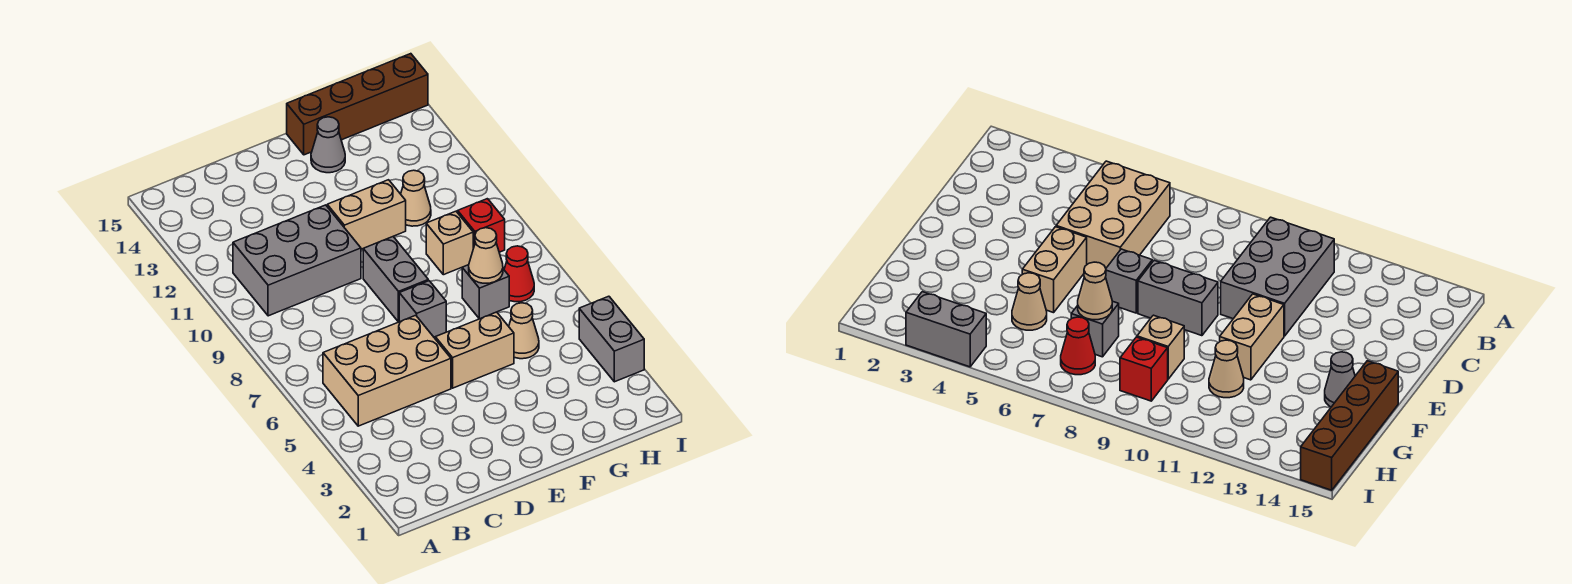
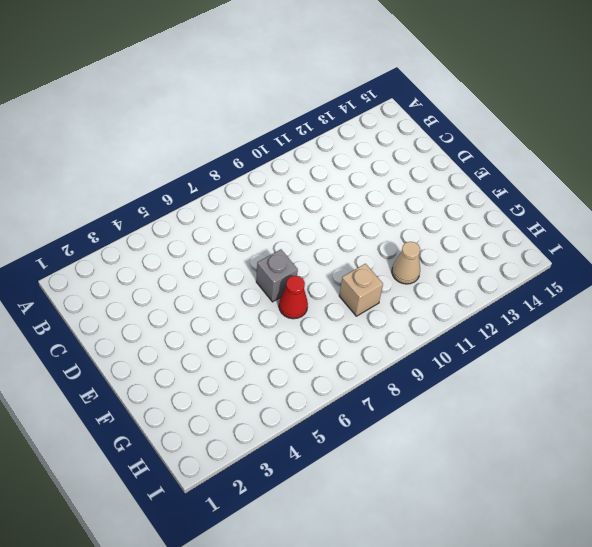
red 1x1 cone [279,276,308,319] -> red 1x1 cone moved to [504,246,534,302]
none -> tan 2x3 brick [323,315,451,426]
none -> grey 2x3 brick [233,205,361,316]
none -> tan 1x2 brick [435,312,514,388]

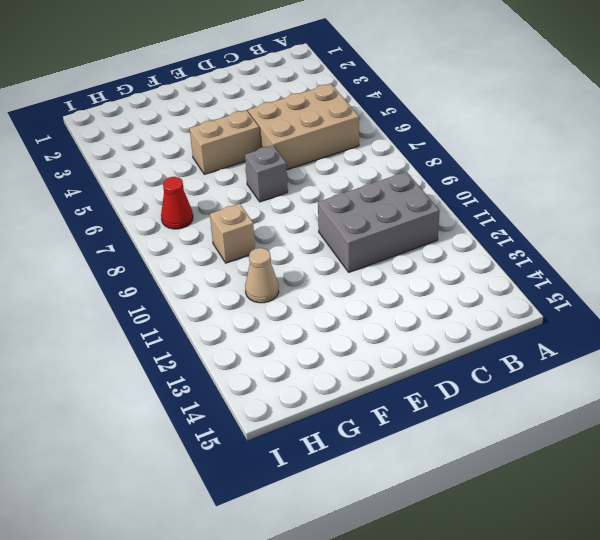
none -> grey 1x2 brick [363,237,428,322]
none -> tan 1x2 brick [327,180,406,249]
none -> grey 1x1 cone [311,117,345,173]

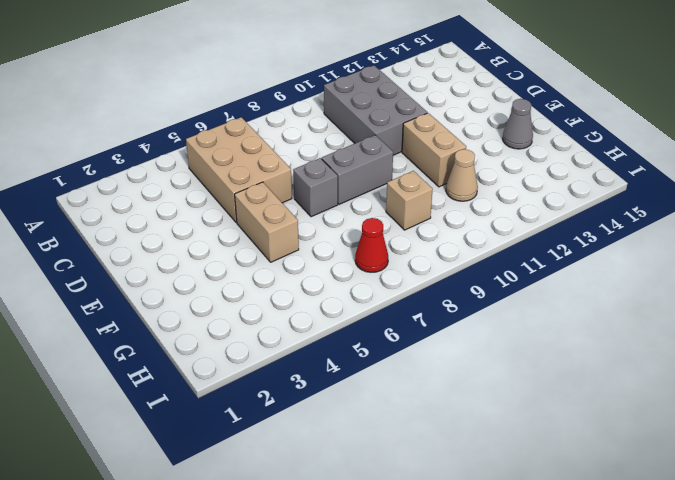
none -> brown 1x4 brick [287,54,428,155]
none -> tan 1x1 cone [509,303,539,359]
none -> grey 1x1 brick [462,265,509,319]

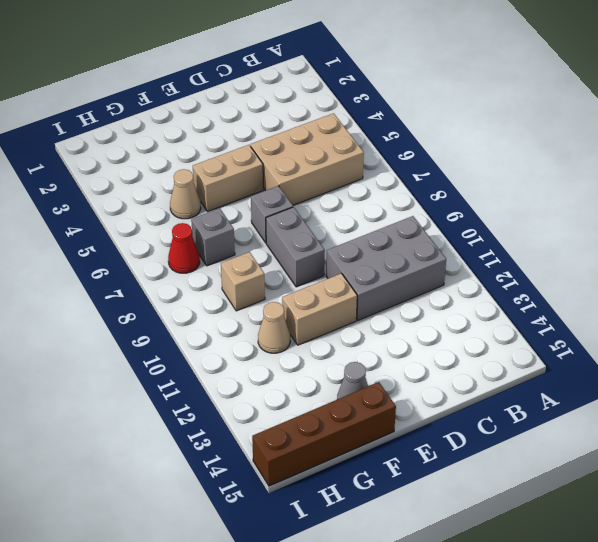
none -> red 1x1 brick [457,199,505,252]
none -> grey 1x2 brick [579,296,644,382]
none -> tan 1x1 cone [469,228,503,283]

